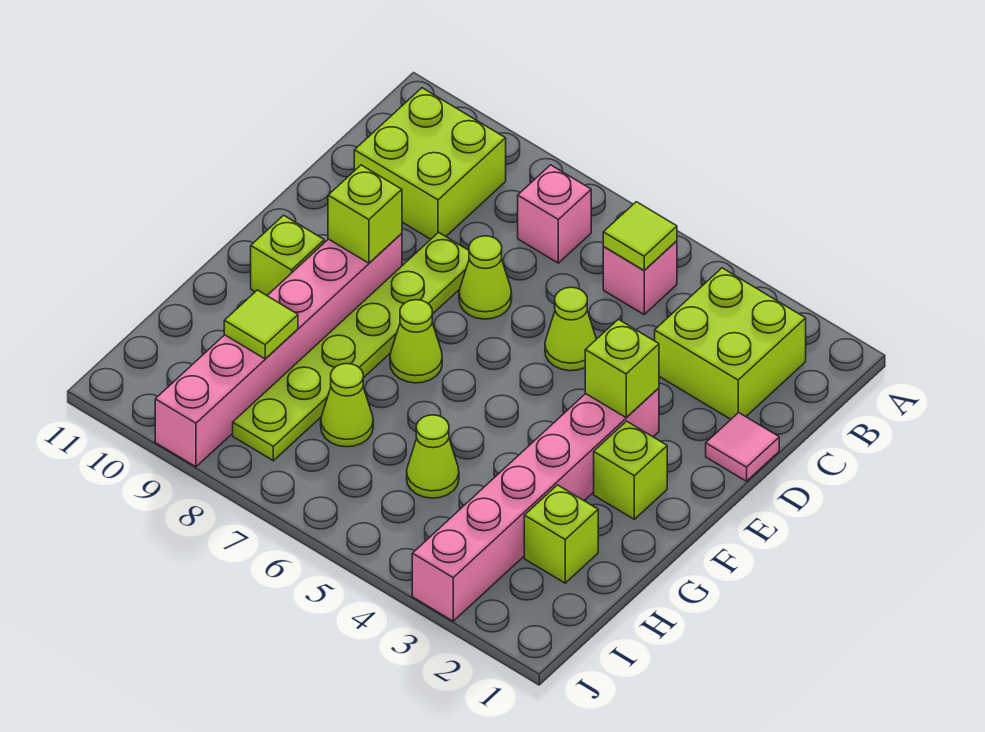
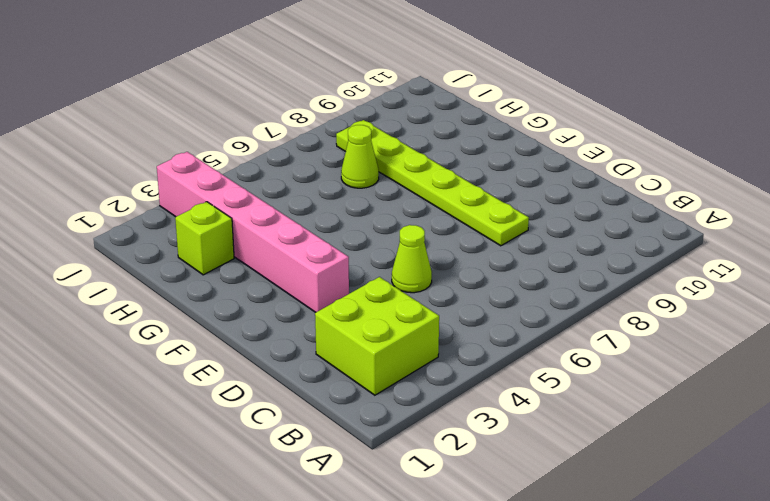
none -> pink 1x1 brick [603,241,677,314]
none -> pink 1x1 brick [518,165,591,263]
none -> lime 2x2 brick [354,88,506,239]

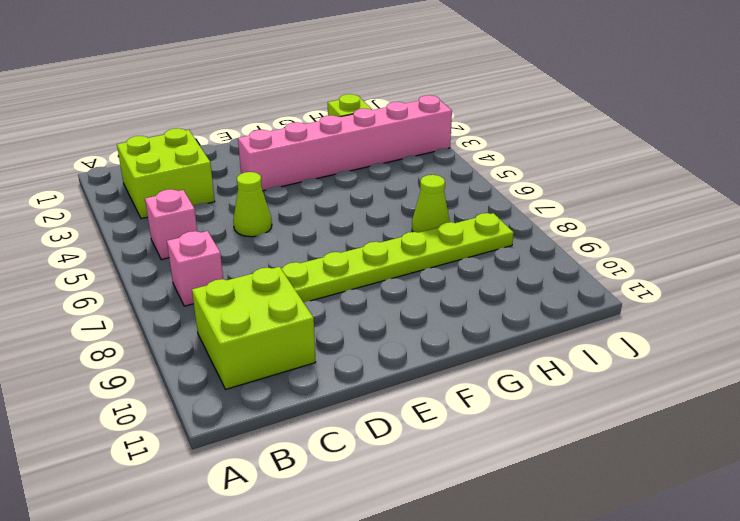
none -> pink 1x1 tile [706,413,779,481]
none -> lime 1x1 cone [459,236,512,319]
none -> pink 1x6 brick [155,233,402,467]

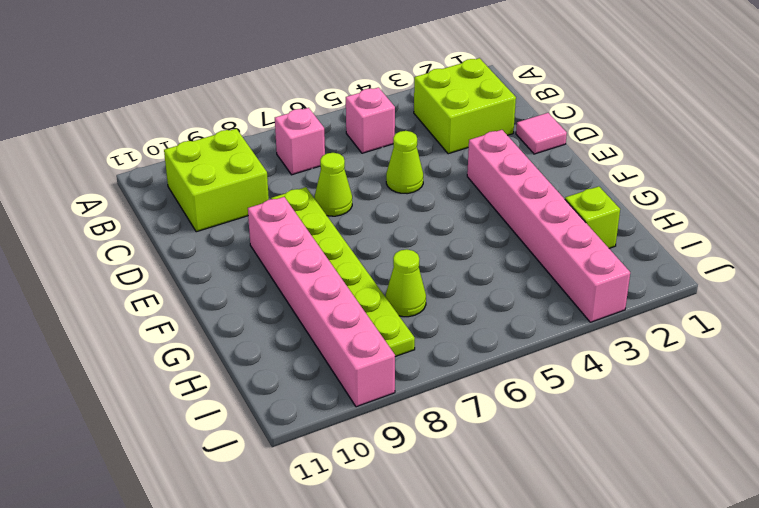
none -> lime 1x1 brick [594,421,667,519]
none -> lime 1x1 cone [390,300,442,383]
none -> lime 1x1 brick [251,215,324,295]

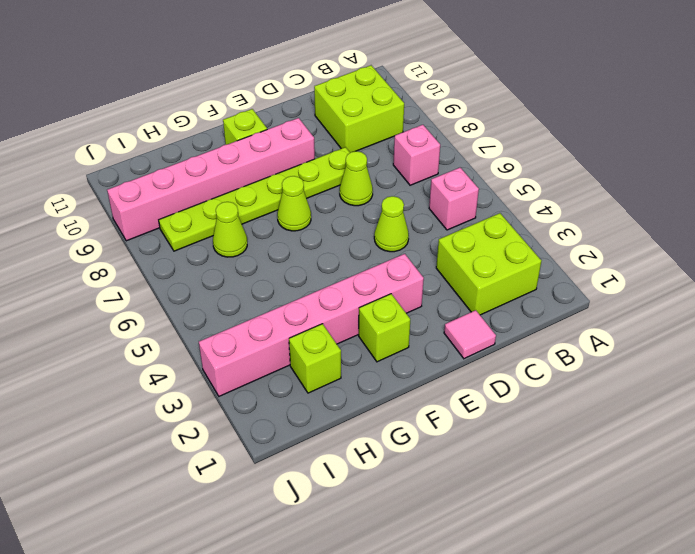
none -> lime 1x1 cone [407,415,459,498]
none -> lime 1x1 tile [603,202,677,270]
none -> lime 1x1 brick [585,319,659,418]

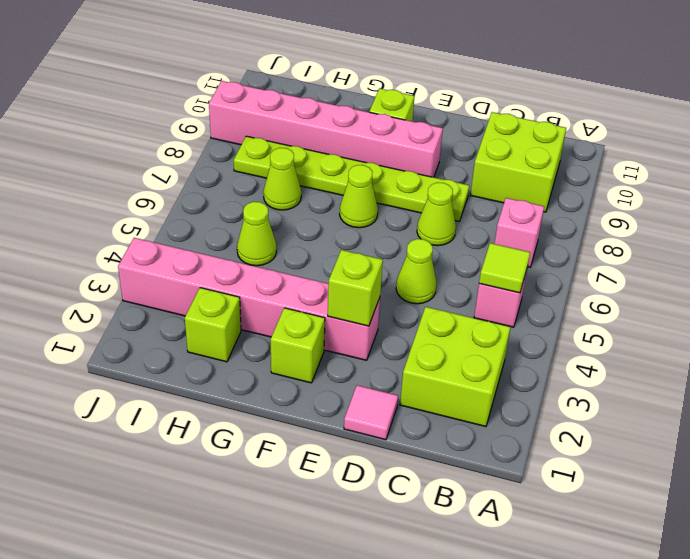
none -> lime 1x1 brick [328,165,402,263]
none -> lime 1x1 tile [224,290,298,359]

